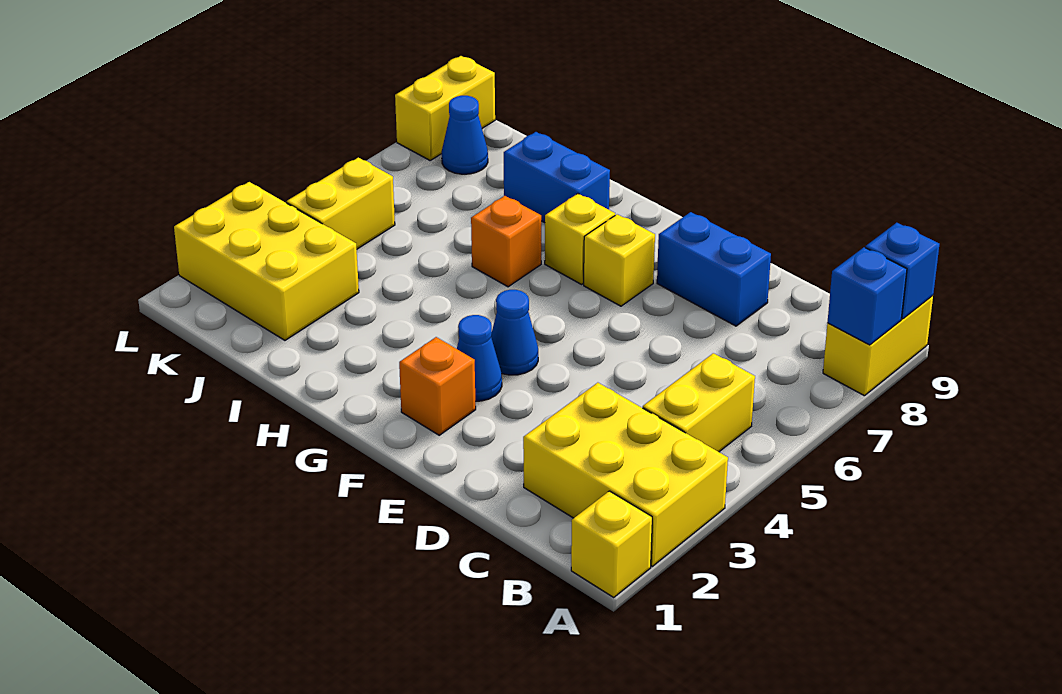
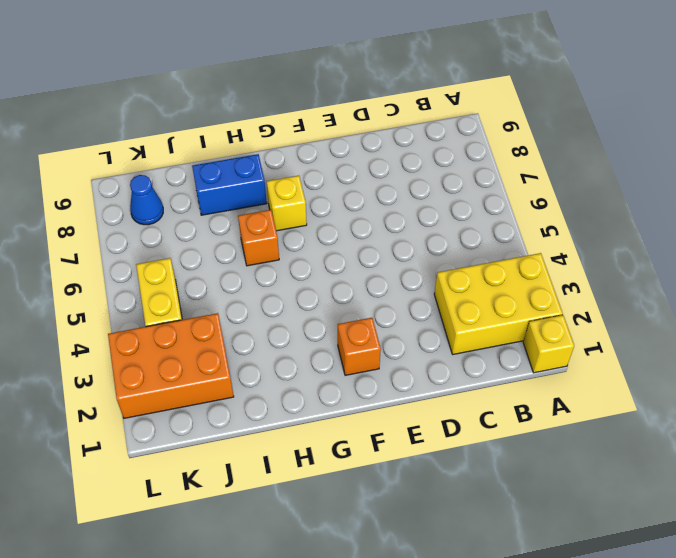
orange 2x3 brick [108,313,234,418] -> yellow 2x3 brick [174,182,359,340]
none -> yellow 1x2 brick [823,296,933,396]
none -> yellow 1x2 brick [643,353,755,452]
none -> blue 1x2 brick [657,212,771,326]

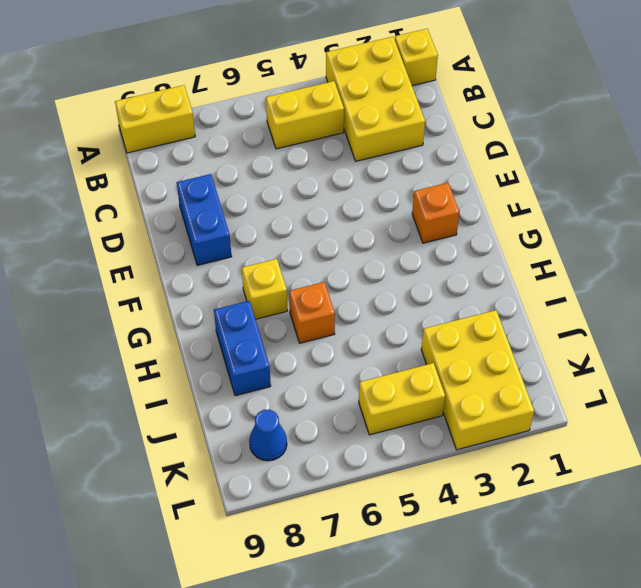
none -> blue 1x1 cone [457,315,502,401]
none -> blue 1x1 cone [491,290,538,375]
none -> yellow 1x1 brick [584,214,655,306]

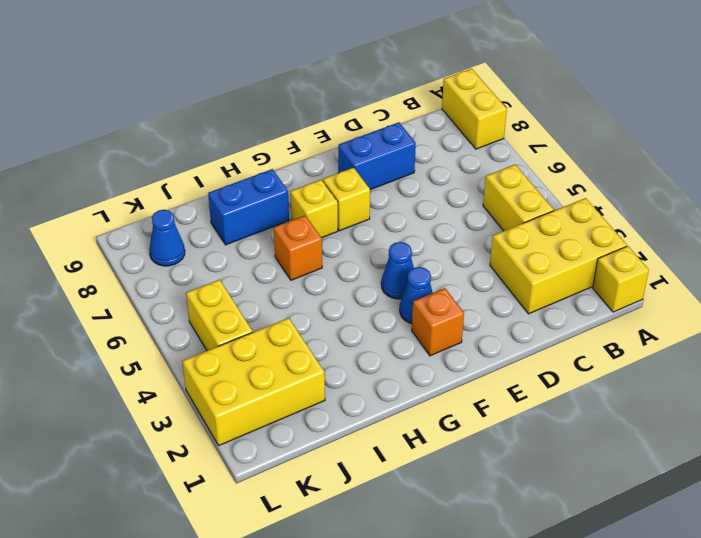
none -> yellow 1x2 brick [395,56,495,160]
none -> blue 1x1 brick [827,247,907,345]
none -> blue 1x1 brick [865,223,939,319]

